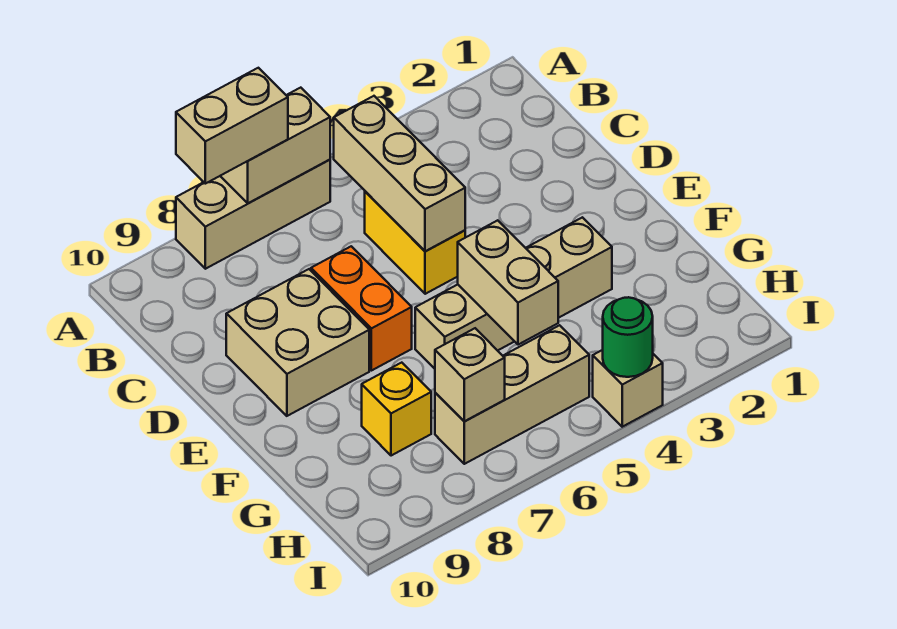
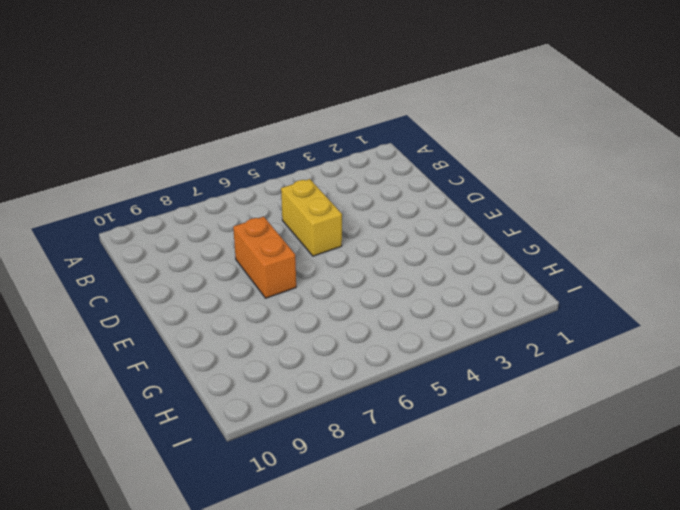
none -> tan 1x3 brick [176,160,330,269]
none -> tan 2x2 brick [226,269,369,416]
none -> tan 1x4 brick [415,217,612,369]

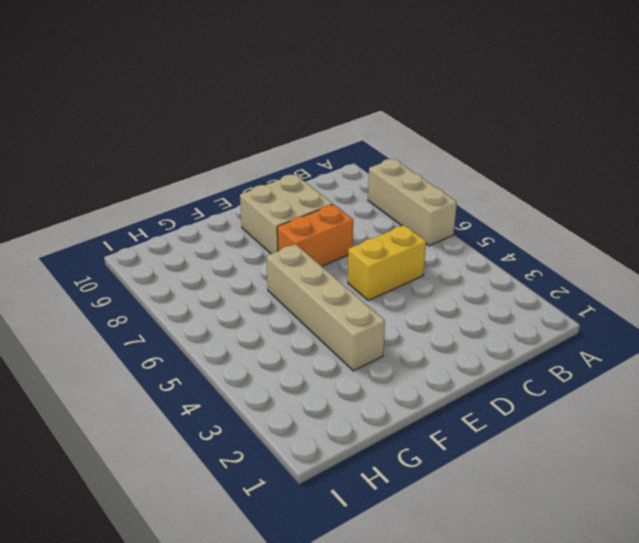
none -> yellow 1x1 brick [362,363,431,456]
none -> tan 1x3 brick [435,325,589,464]
none -> tan 1x1 brick [593,350,663,427]

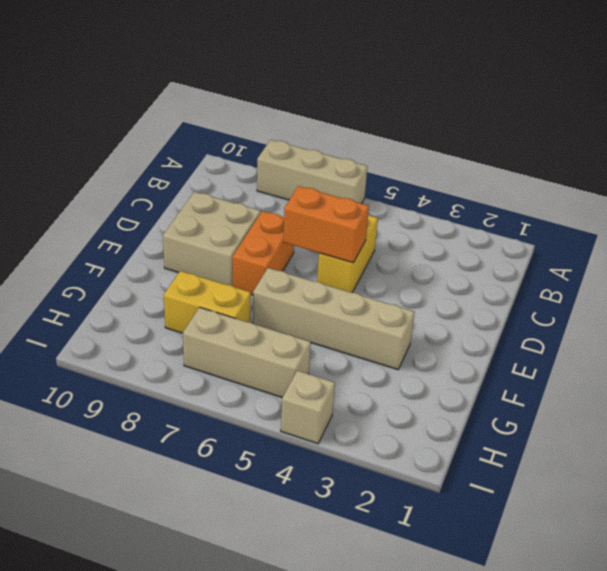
orange 1x2 brick [283,186,369,263] -> tan 1x3 brick [334,96,465,251]
yellow 1x2 brick [164,271,251,333] -> yellow 1x1 brick [362,363,431,456]
none -> tan 1x2 brick [221,88,330,203]
none -> tan 1x2 brick [458,220,558,345]
none -> tan 1x1 brick [435,328,505,421]

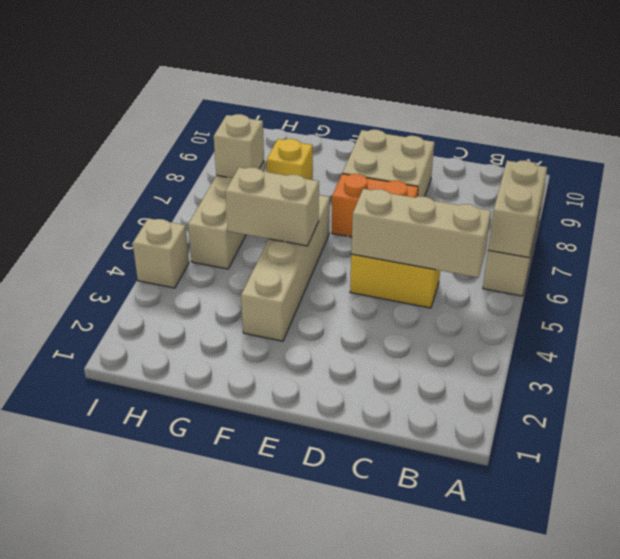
none -> green 1x1 round brick [603,297,653,377]
none -> tan 1x2 brick [176,68,288,184]

